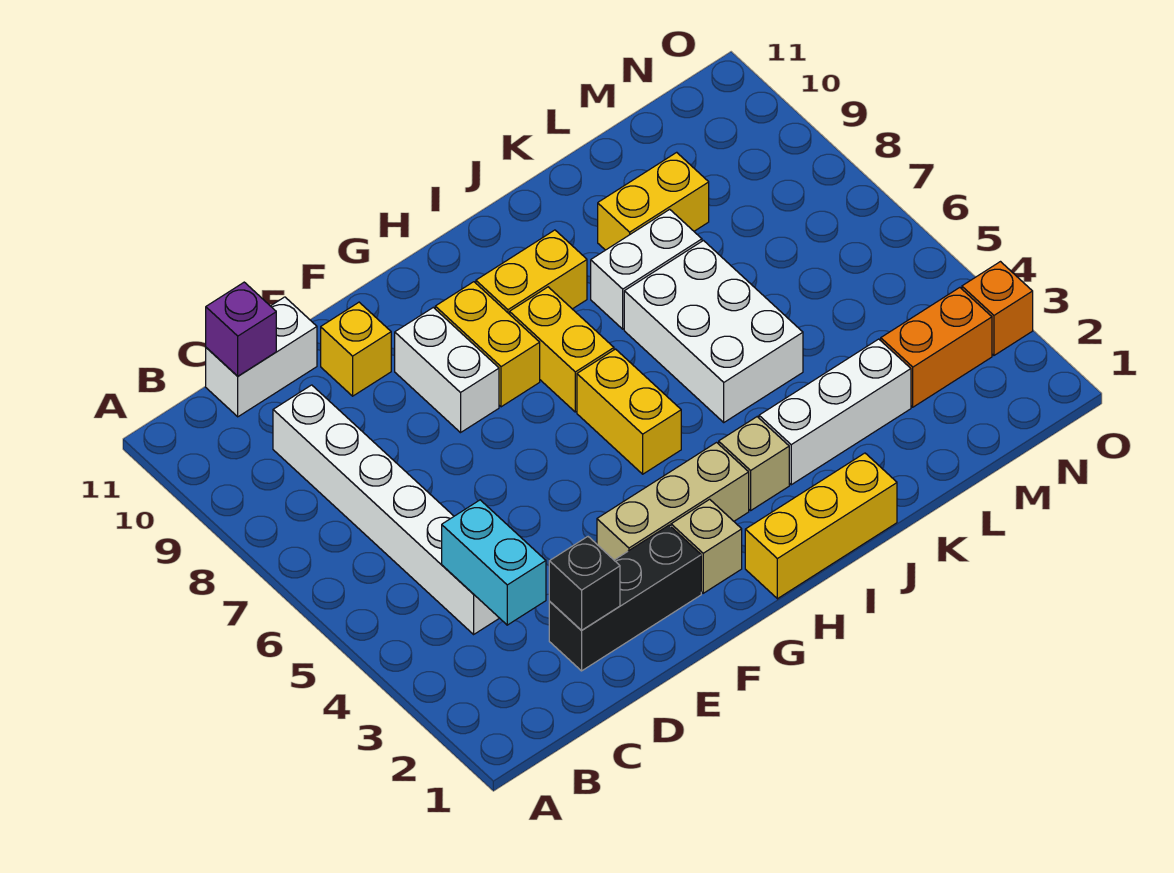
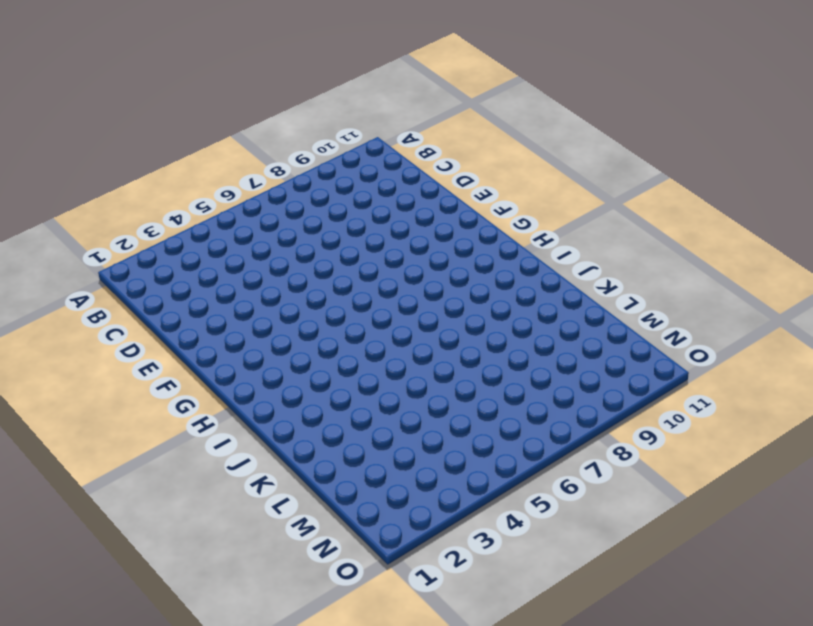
none -> white 1x6 brick [273,385,499,634]
none -> white 1x2 brick [206,297,317,417]
none -> black 1x3 brick [549,525,701,671]

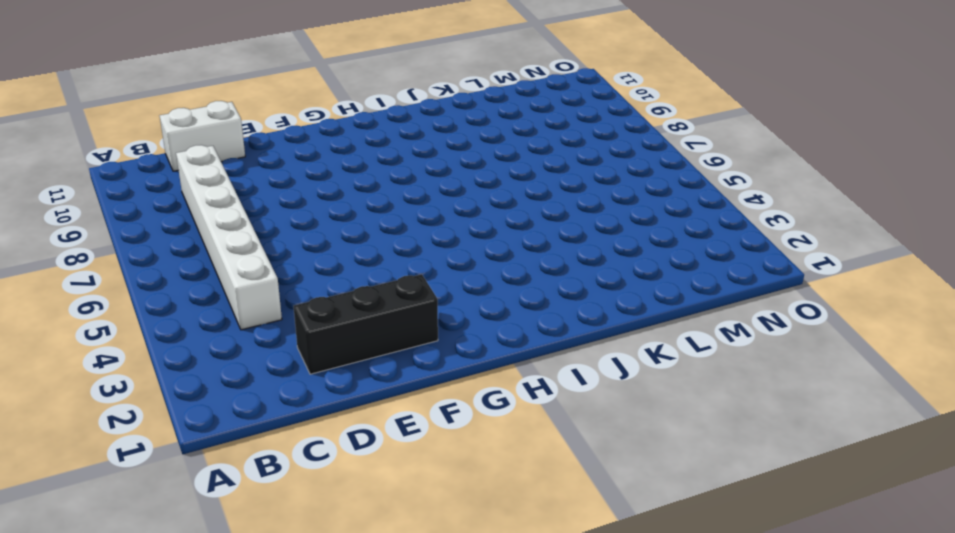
none -> yellow 1x1 brick [321,302,391,396]
none -> tan 1x3 brick [597,443,749,560]
none -> white 1x2 brick [395,307,499,433]

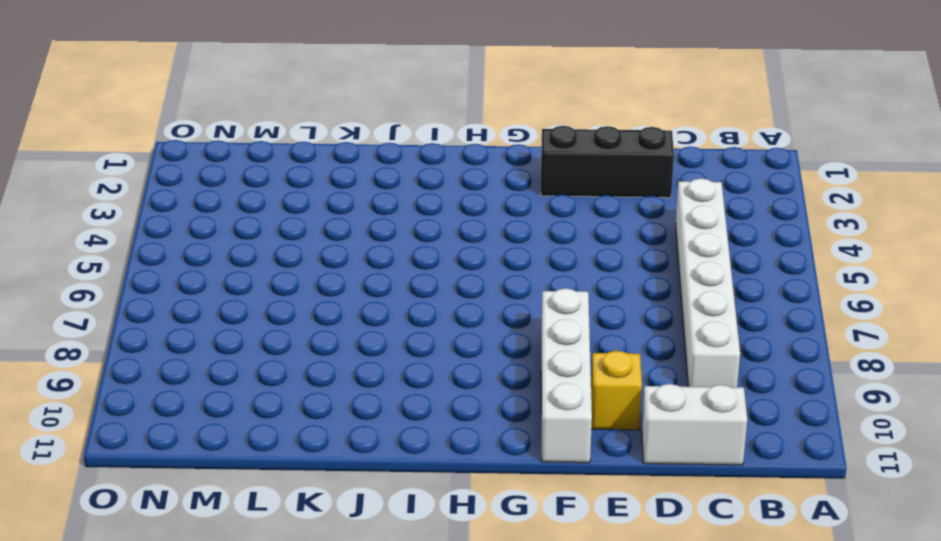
white 1x4 brick [541,288,592,463] -> white 1x2 brick [395,307,499,433]
none -> tan 1x3 brick [597,443,749,560]
none -> tan 1x1 brick [671,499,742,593]
none -> yellow 1x2 brick [435,282,540,407]

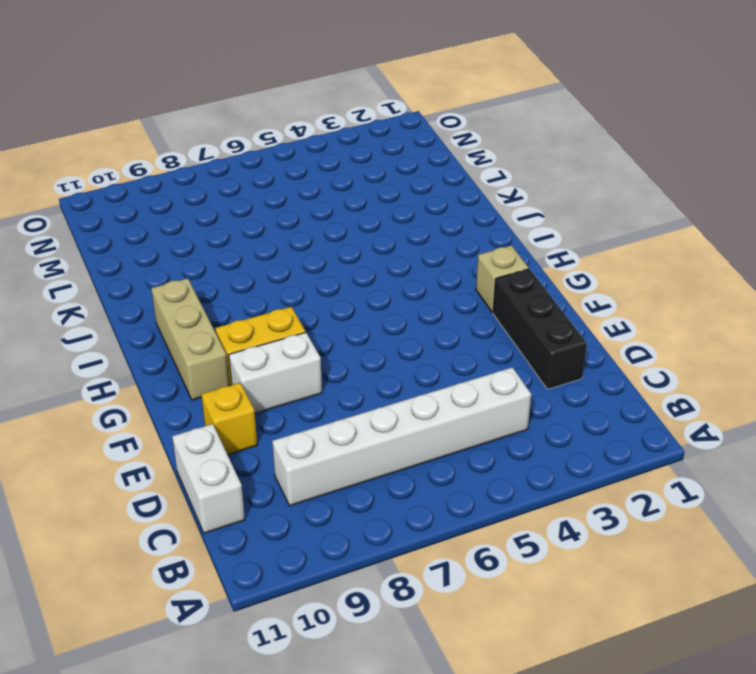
tan 1x3 brick [151,278,229,400] -> tan 1x3 brick moved to [597,443,749,560]
none -> yellow 1x3 brick [745,453,897,599]
none -> yellow 1x2 brick [577,349,681,474]
none -> yellow 1x2 brick [510,287,614,412]

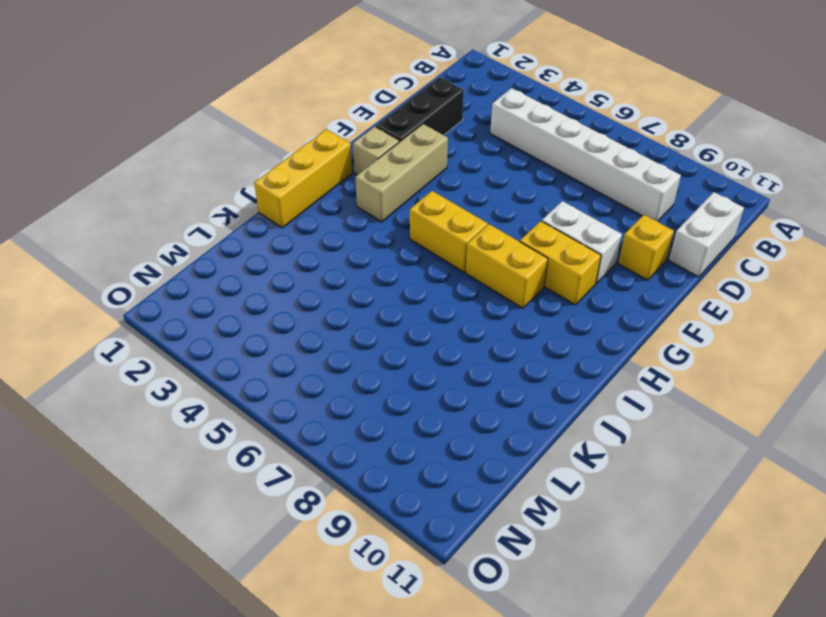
none -> yellow 1x2 brick [476,230,587,314]
none -> tan 1x1 brick [719,417,789,510]
none -> white 1x3 brick [759,339,911,485]

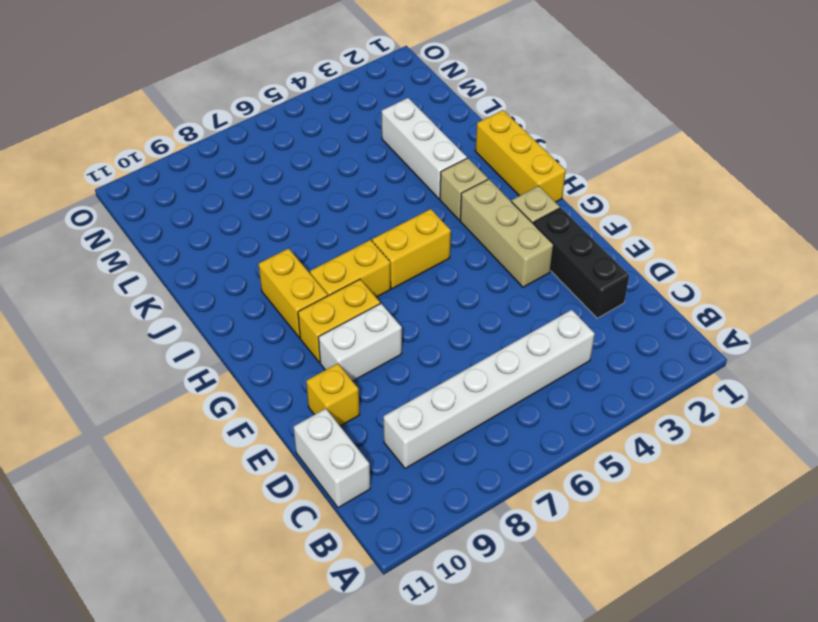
none -> white 2x3 brick [624,241,803,422]
none -> white 1x2 brick [591,209,702,329]
none -> yellow 1x2 brick [598,152,709,250]

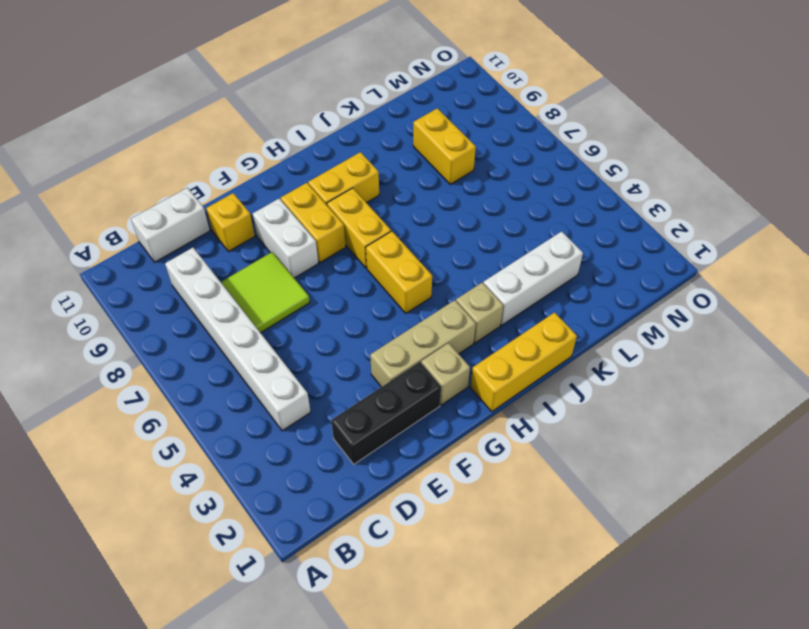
lime 2x2 tile [221,252,310,333] -> none
yellow 1x2 brick [413,108,476,184] -> yellow 1x2 brick turned to [598,152,709,250]
none -> white 2x3 brick [624,241,803,422]
none -> white 1x2 brick [591,209,702,329]
none -> orange 1x2 brick [881,288,992,407]

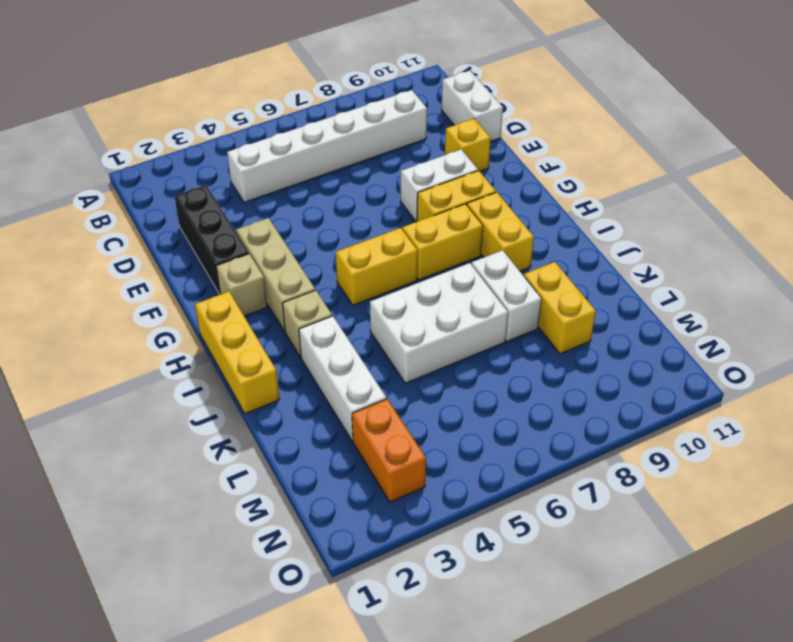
none -> orange 1x1 brick [962,262,1033,355]
none -> cyan 1x2 brick [442,500,546,625]
none -> purple 1x1 brick [206,282,276,376]

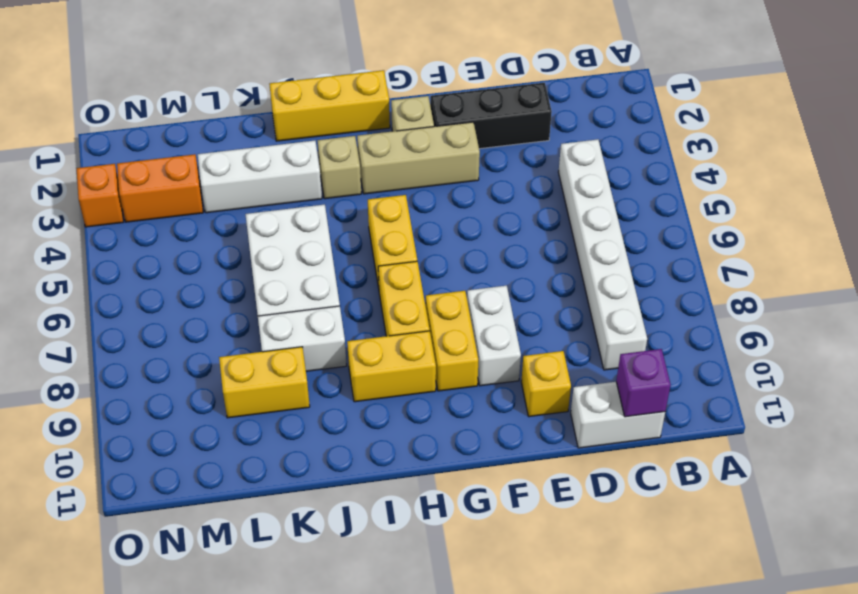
none -> cyan 1x2 brick [442,500,546,625]
none -> black 1x1 brick [549,537,620,631]

